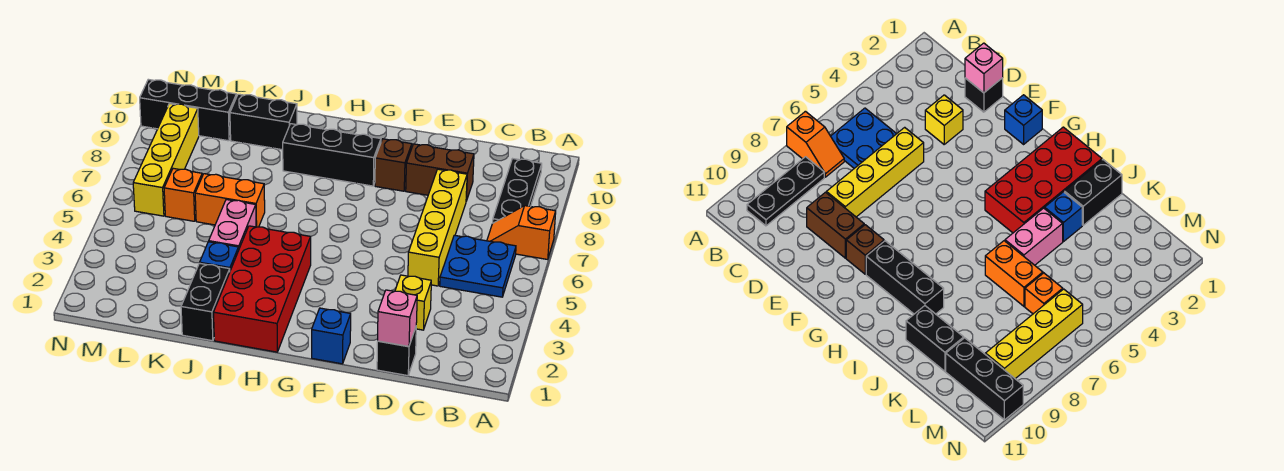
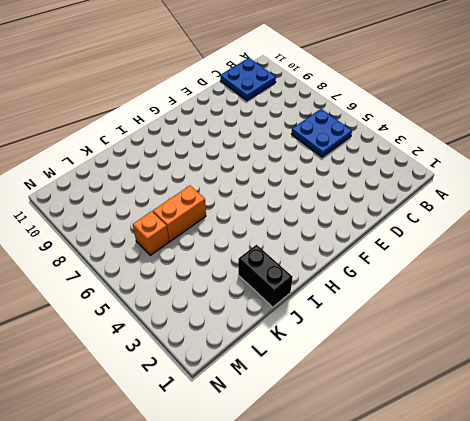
blue 2x2 plate [220,58,276,101] -> black 1x3 plate [493,159,542,223]
none -> orange 1x2 slope [487,206,556,259]
none -> black 1x1 brick [377,328,416,376]
none -> yellow 1x1 brick [395,275,431,330]

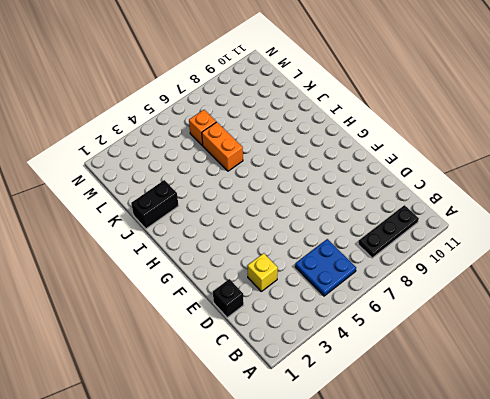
none -> orange 1x2 slope [487,206,556,259]
none -> yellow 1x4 brick [408,169,467,286]
none -> brown 1x2 brick [406,144,474,201]

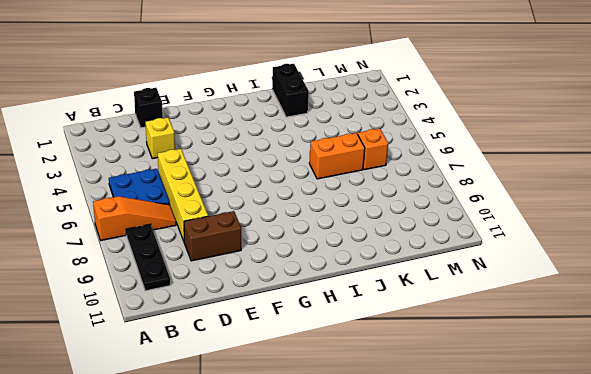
orange 1x3 slope [93,196,176,240] -> orange 1x2 slope [487,206,556,259]
none -> blue 1x1 brick [312,308,351,364]
none -> brown 1x1 brick [375,139,412,191]
none -> black 1x3 brick [283,124,381,186]

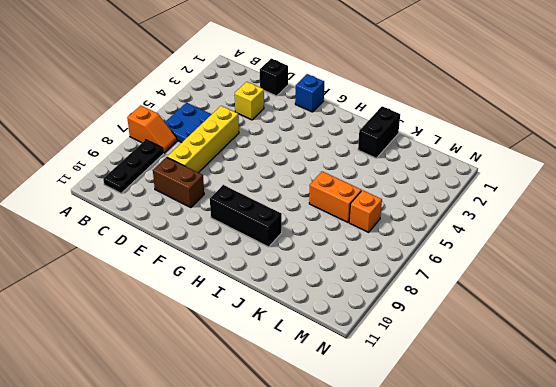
none -> brown 1x1 brick [375,139,412,191]
none -> red 2x4 brick [214,226,311,352]
none -> blue 1x1 brick [200,242,239,270]

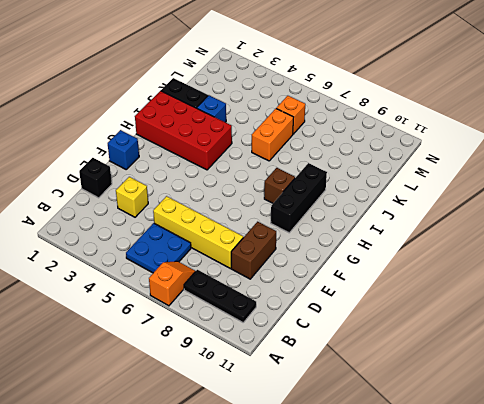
brown 1x1 brick [264,168,295,203] -> brown 1x1 brick moved to [375,139,412,191]
none -> pink 1x2 brick [209,200,256,248]
none -> black 1x2 brick [230,94,297,150]
none -> black 1x3 brick [140,79,237,141]

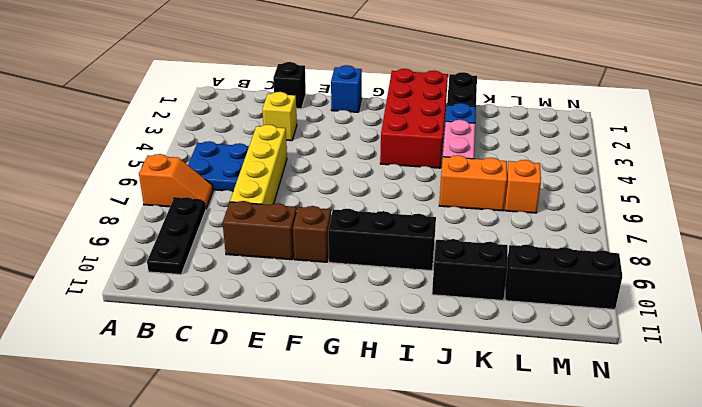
none -> yellow 1x4 brick [133,104,199,216]
none -> pink 1x1 brick [378,290,417,347]

